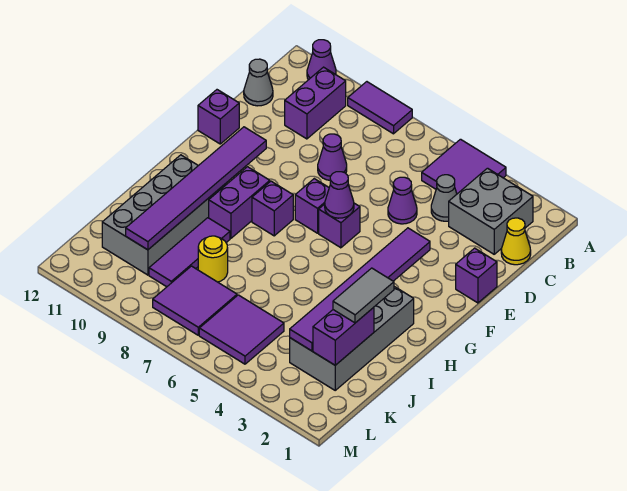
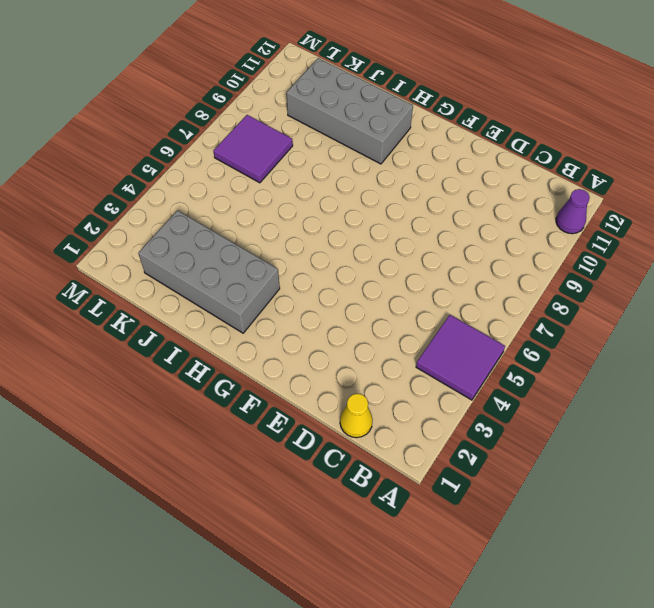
none -> purple 1x2 tile [348,82,412,134]
none -> grey 2x2 brick [449,168,533,254]
none -> purple 1x2 brick [285,67,346,139]

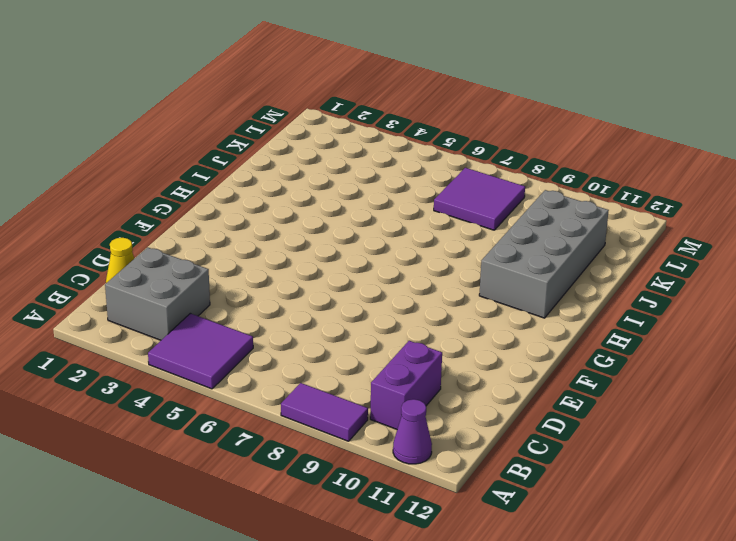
none -> grey 1x1 cone [431,175,457,221]
none -> grey 1x1 cone [244,59,273,106]
none -> purple 1x1 cone [388,177,417,224]

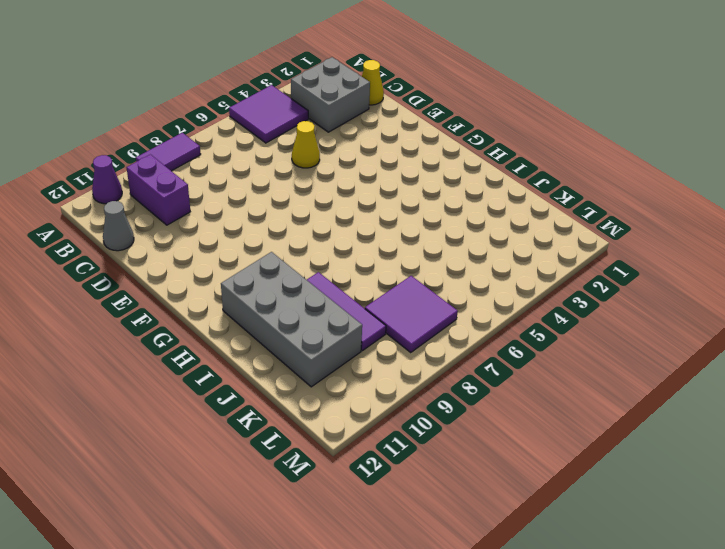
yellow 1x1 cone [292,121,320,168] -> purple 1x1 cone [388,177,417,224]
none -> grey 1x1 cone [431,175,457,221]
none -> purple 1x1 cone [318,134,347,180]
none -> purple 1x1 brick [456,248,497,303]

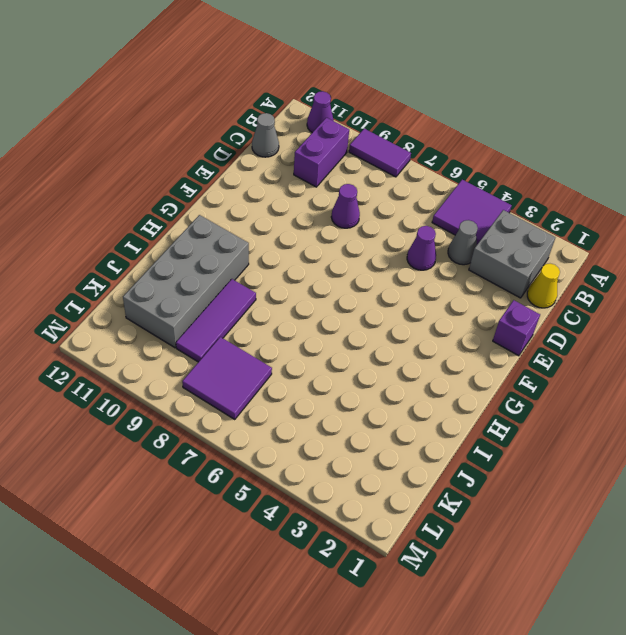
none -> purple 1x1 brick [198,90,239,144]
none -> purple 1x1 brick [319,203,360,248]
none -> purple 1x1 brick [295,179,329,233]

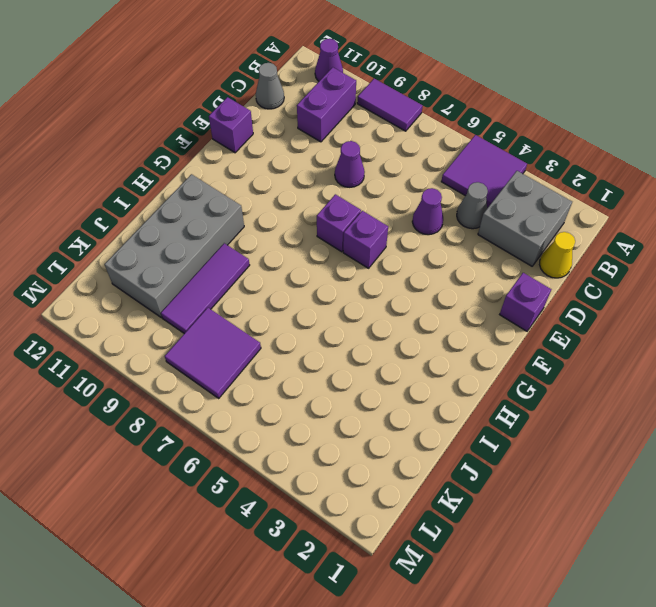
none -> purple 1x1 brick [252,181,293,236]
none -> purple 1x2 brick [209,167,270,238]
none -> grey 2x4 brick [290,287,414,390]

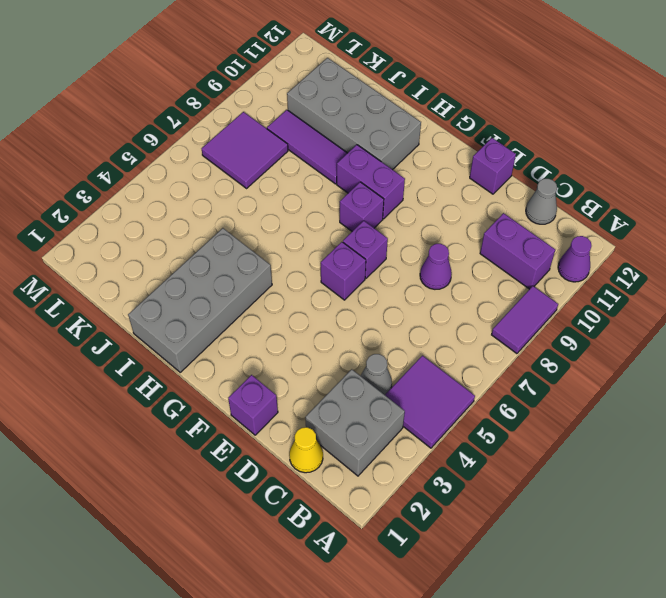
grey 2x4 brick [128,228,272,372] -> grey 2x4 brick turned to [290,287,414,390]
none -> purple 1x1 cone [388,177,417,224]
none -> yellow 1x1 round brick [198,236,228,282]
none -> purple 2x2 tile [199,295,284,364]

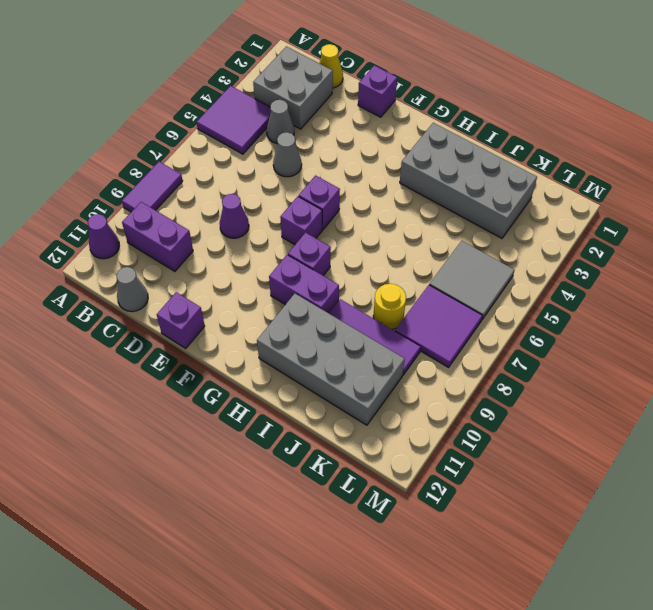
grey 1x1 cone [273,132,302,177] -> purple 1x1 cone [388,177,417,224]
grey 2x2 tile [429,241,514,319] -> purple 2x2 tile [199,295,284,364]
none -> purple 1x6 tile [290,228,430,351]
none -> purple 1x1 cone [325,172,354,218]
none -> purple 1x6 tile [126,127,266,250]

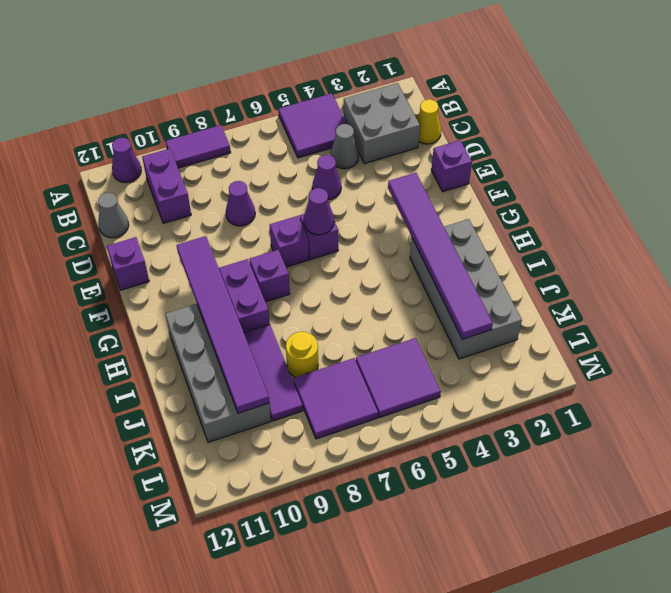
none -> purple 1x2 brick [313,307,374,365]
none -> grey 1x2 tile [333,268,394,323]

